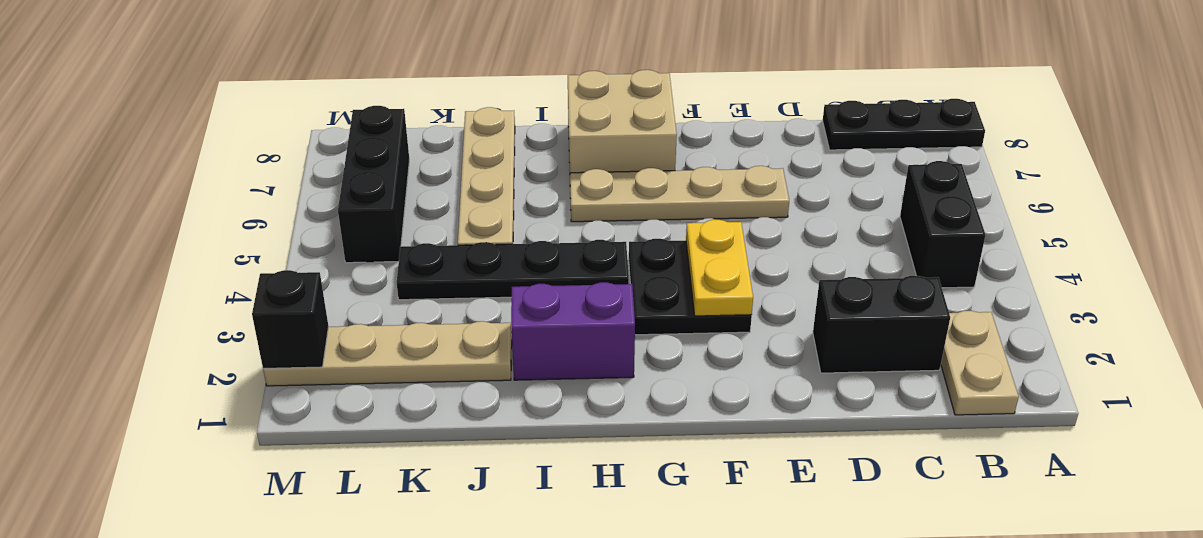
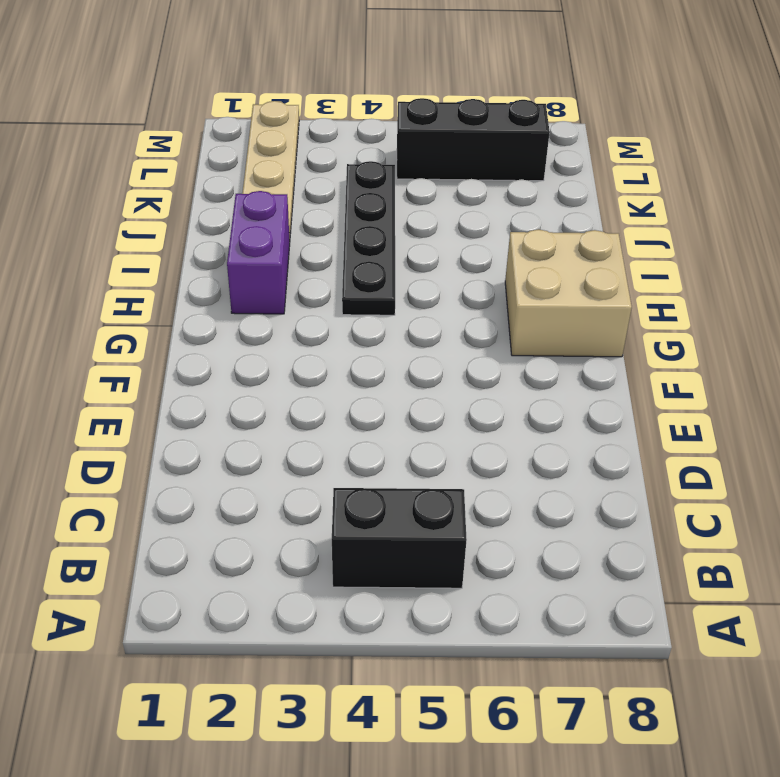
none -> black 1x3 plate [823,99,985,150]
none -> tan 1x2 plate [941,311,1019,415]
none -> black 1x2 brick [813,276,950,373]

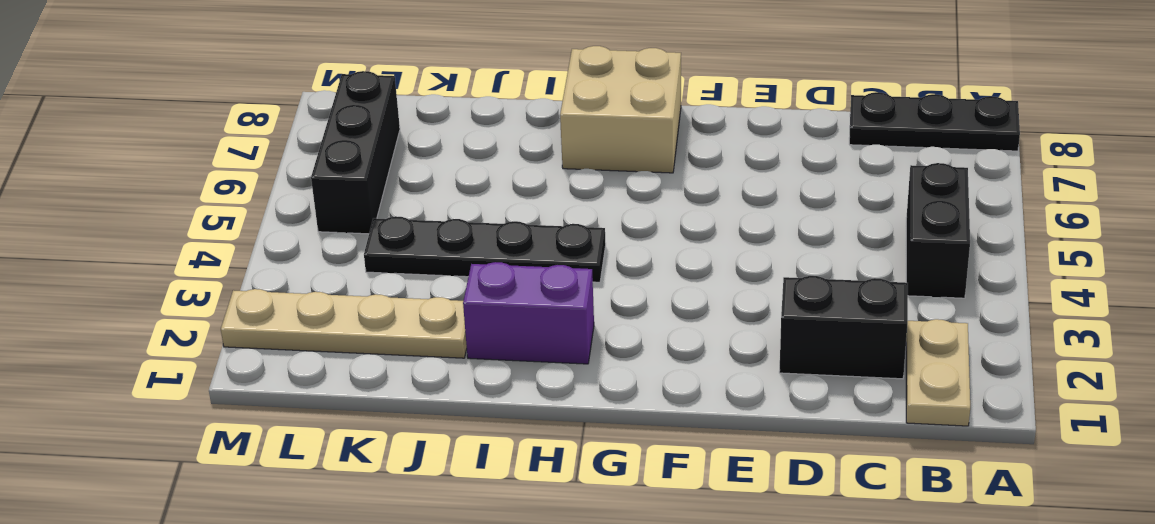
none -> tan 1x4 plate [570,166,789,222]
none -> black 2x2 plate [629,239,752,335]
none -> tan 1x4 plate [458,107,515,245]

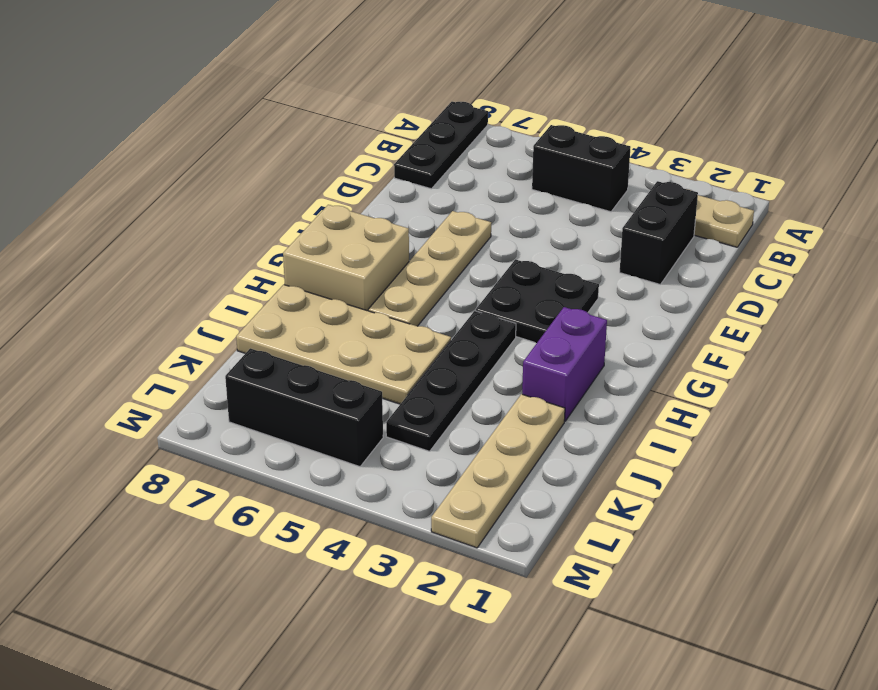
tan 2x4 plate [236,285,451,404] -> tan 1x4 plate [458,107,515,245]
none -> yellow 1x2 plate [686,220,753,316]
none -> black 1x1 brick [252,270,329,368]

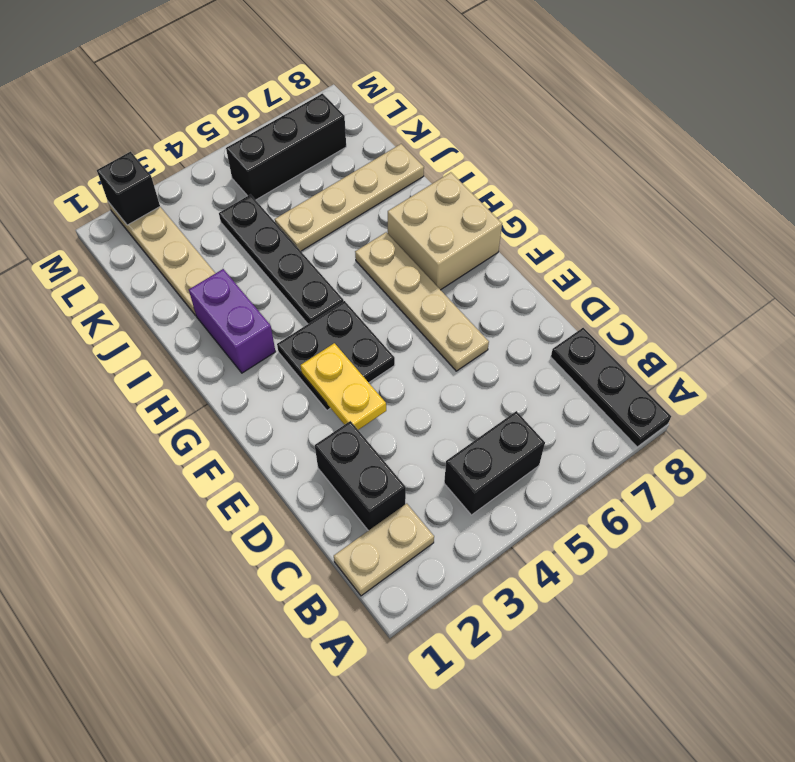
yellow 1x2 plate [301,343,386,430] -> yellow 1x2 plate turned to [686,220,753,316]

